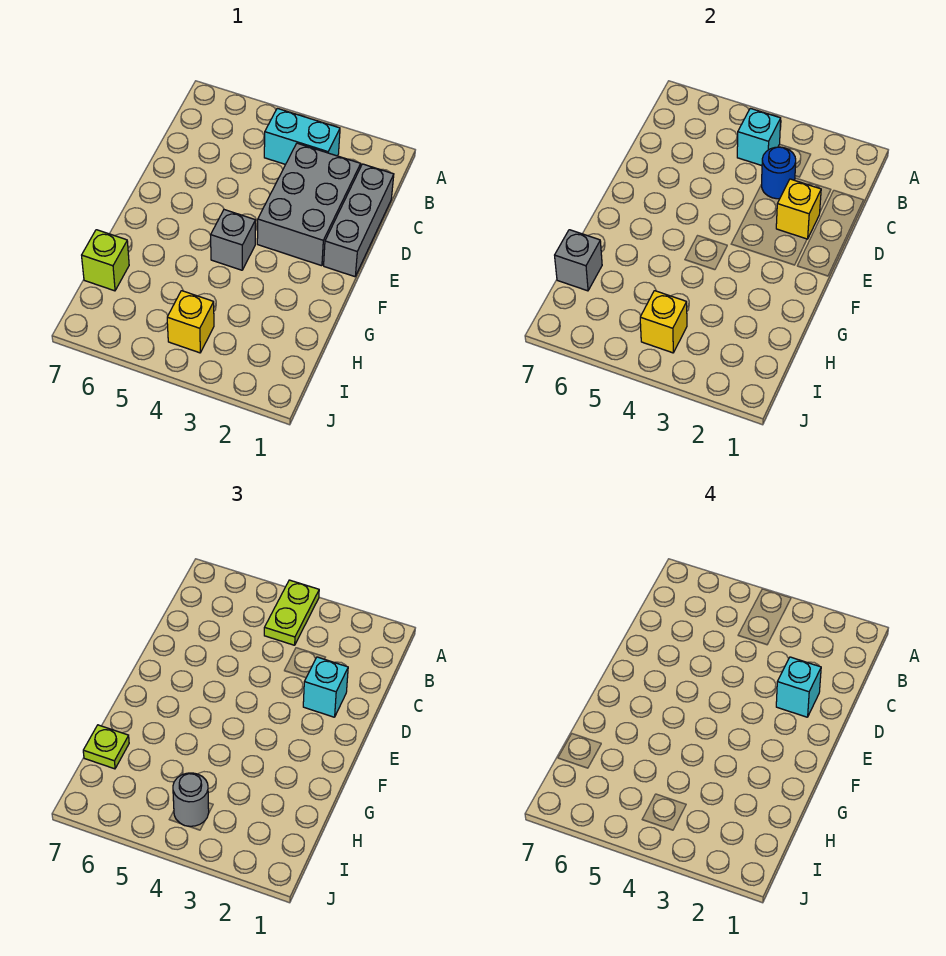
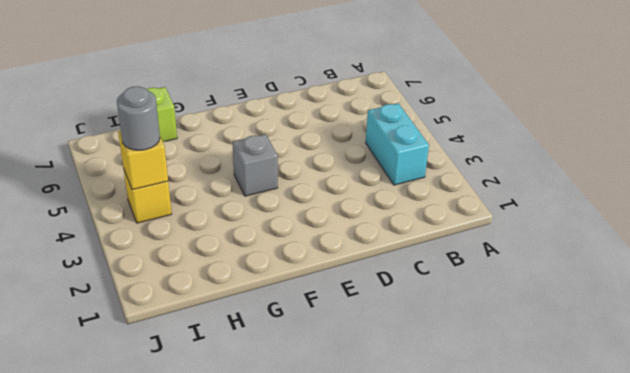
none -> grey 1x3 brick [324,164,394,277]
none -> grey 2x3 brick [257,143,361,266]
none -> cyan 1x1 brick [737,108,781,166]

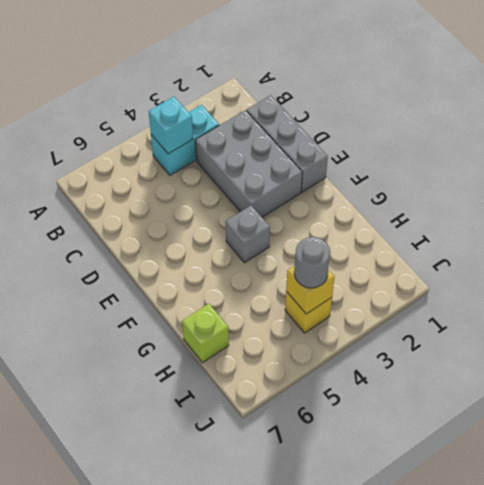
none -> blue 1x1 round brick [761,147,796,199]
none -> yellow 1x1 brick [776,179,821,239]
none -> grey 1x1 brick [555,230,602,291]

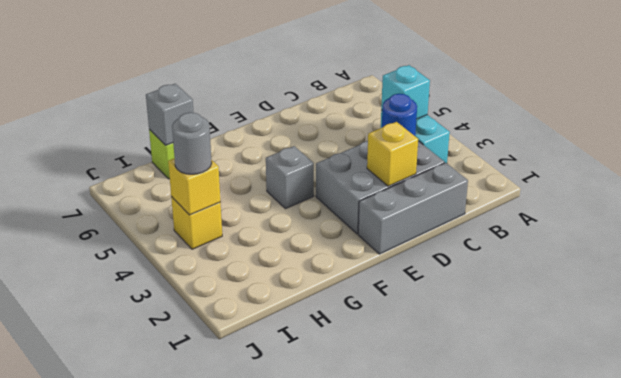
none -> lime 1x2 plate [264,580,319,645]
none -> cyan 1x1 brick [303,657,348,717]
none -> lime 1x1 plate [83,725,129,769]

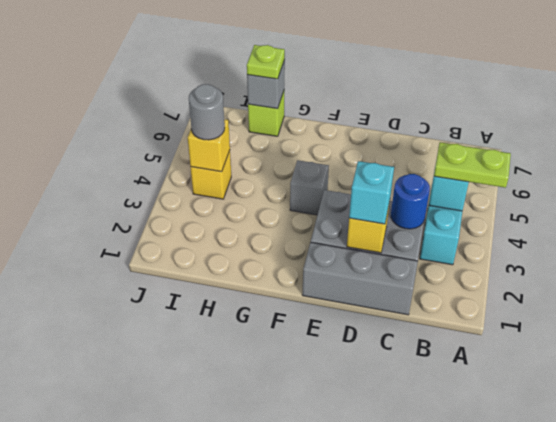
none -> cyan 1x1 brick [776,657,821,717]

